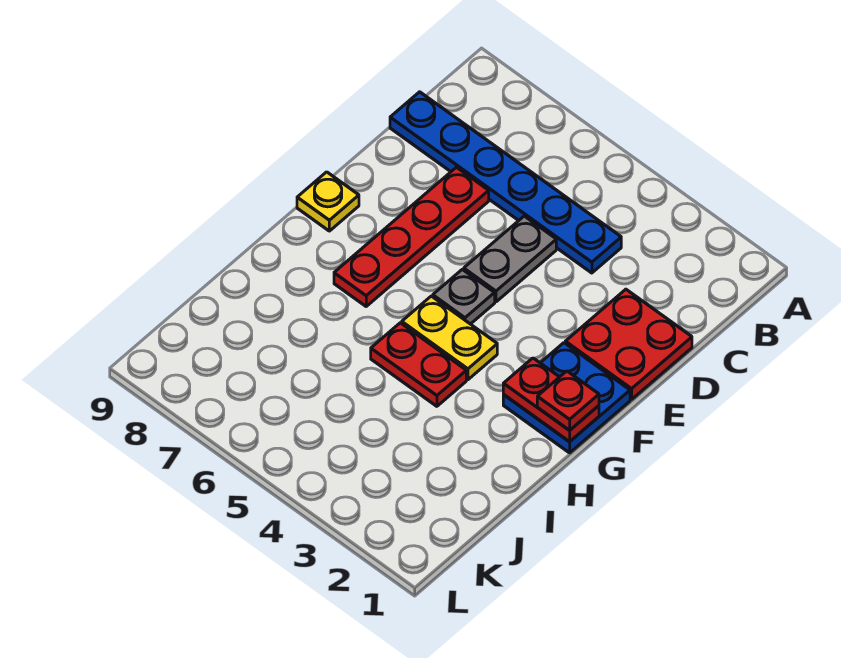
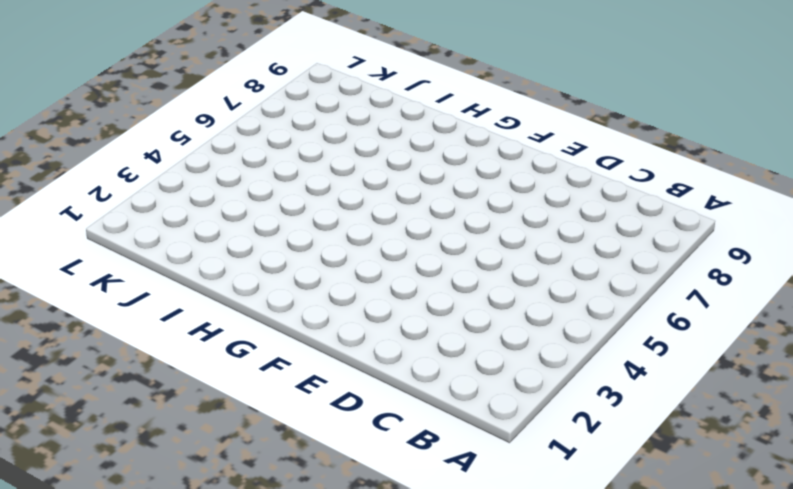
none -> blue 1x6 plate [390,92,621,273]
none -> red 2x2 plate [565,289,692,399]

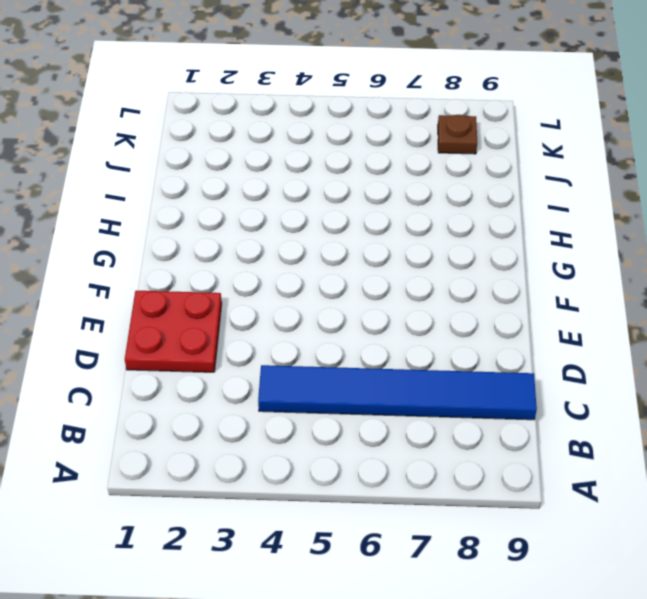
blue 1x6 tile [258,365,537,420] -> blue 1x6 plate [390,92,621,273]
brown 1x1 plate [438,115,477,154] -> none
none -> grey 1x2 plate [464,216,556,302]
none -> red 1x4 plate [334,167,489,306]

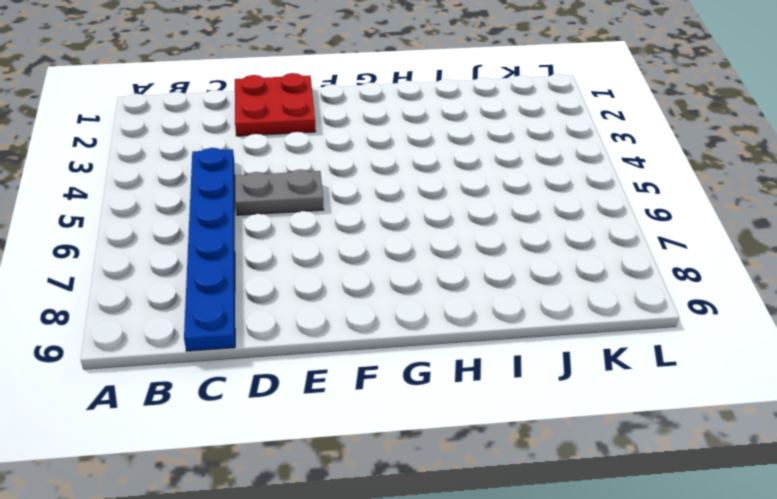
none -> red 1x4 plate [334,167,489,306]
none -> blue 2x2 plate [503,343,630,453]

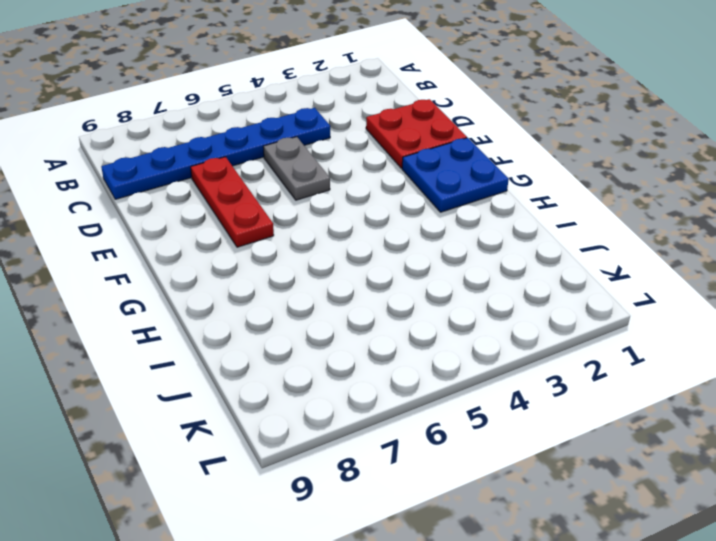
red 1x3 plate [191,157,274,247] -> red 1x4 plate [334,167,489,306]
none -> grey 1x1 plate [433,269,495,324]
none -> yellow 1x1 plate [297,172,359,231]

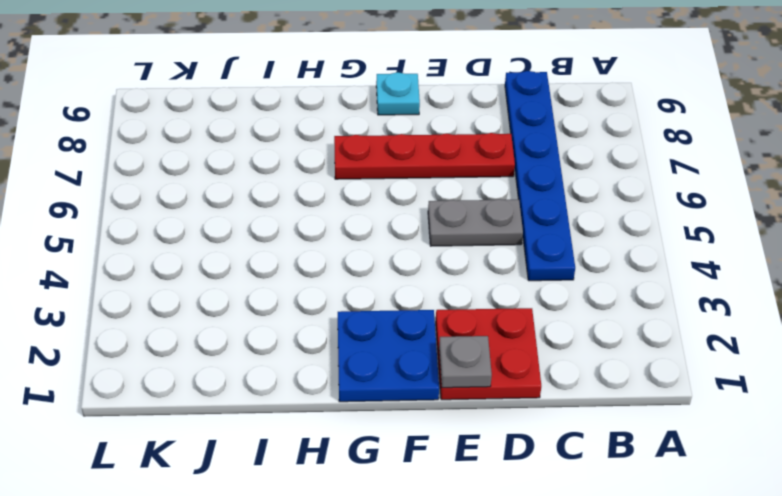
grey 1x1 plate [439,336,492,388] -> grey 1x1 plate moved to [433,269,495,324]
cyan 1x1 plate [376,72,420,115] -> yellow 1x1 plate [297,172,359,231]
none -> yellow 1x2 plate [402,296,497,380]
none -> red 1x2 plate [371,323,466,406]

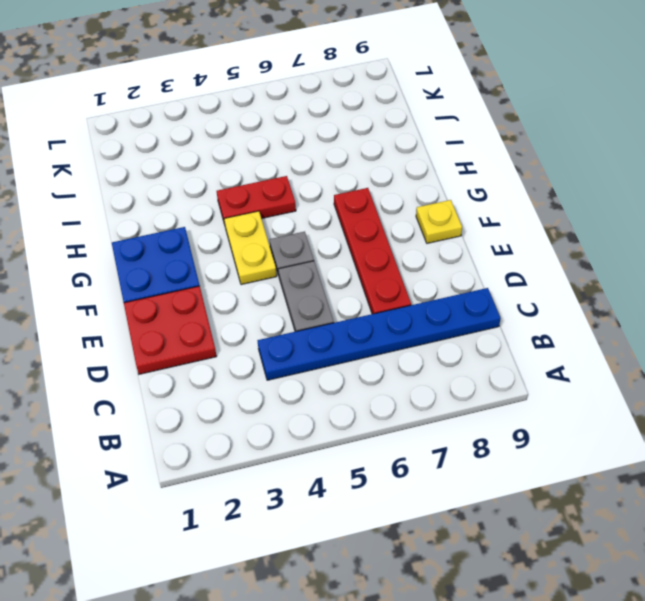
yellow 1x2 plate [224,211,277,285] -> yellow 1x2 plate turned to [402,296,497,380]
none -> red 1x2 plate [503,358,599,442]
none -> red 1x1 plate [537,371,599,430]

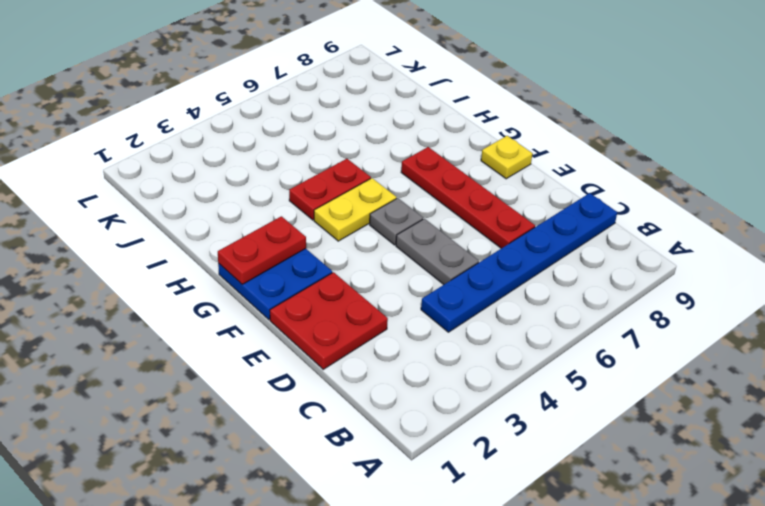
none -> red 1x1 plate [537,371,599,430]

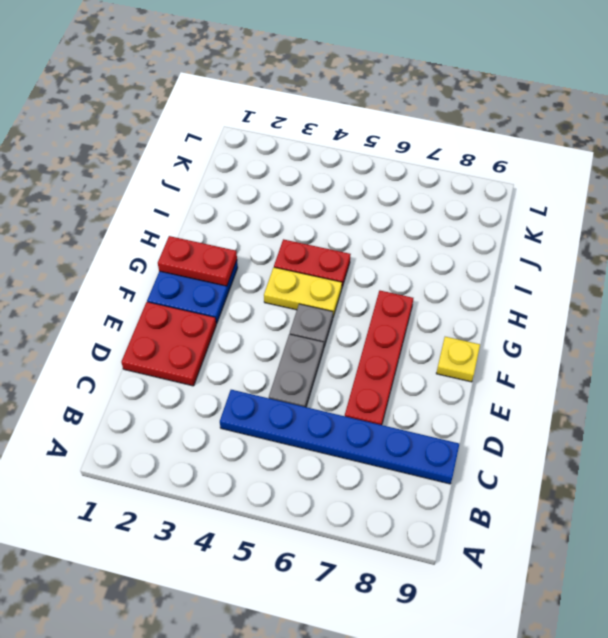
none -> red 1x1 plate [537,371,599,430]

